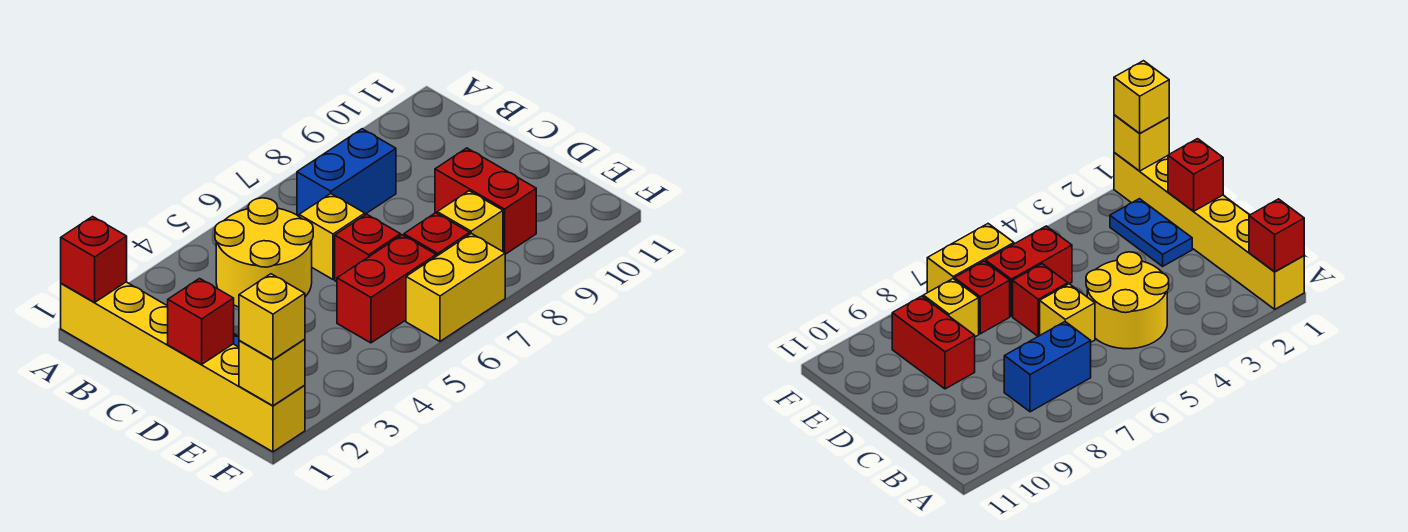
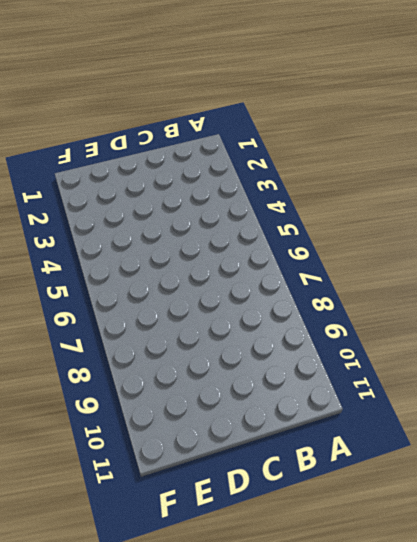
none -> yellow 1x6 brick [61,282,305,452]
none -> yellow 2x2 round brick [215,198,313,307]
none -> blue 1x2 brick [297,129,396,216]

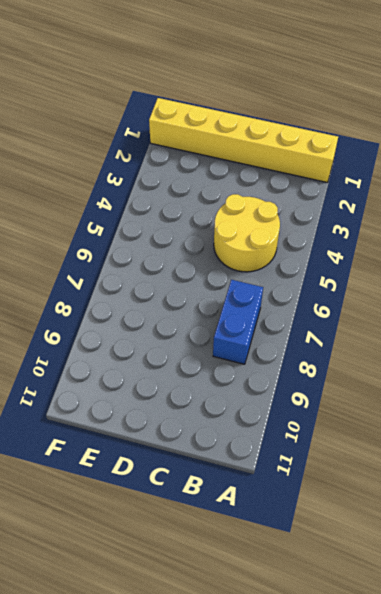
none -> yellow 1x1 brick [299,194,365,279]
none -> blue 1x2 plate [1110,199,1192,266]
none -> red 1x1 brick [335,214,401,282]

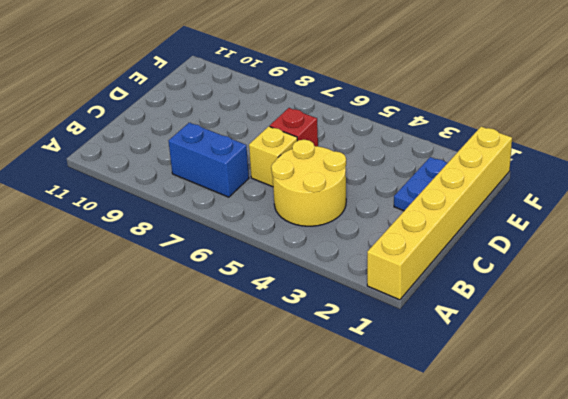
none -> red 1x2 brick [435,148,536,254]
none -> red 1x2 brick [337,235,436,343]
none -> red 1x1 brick [404,213,470,256]

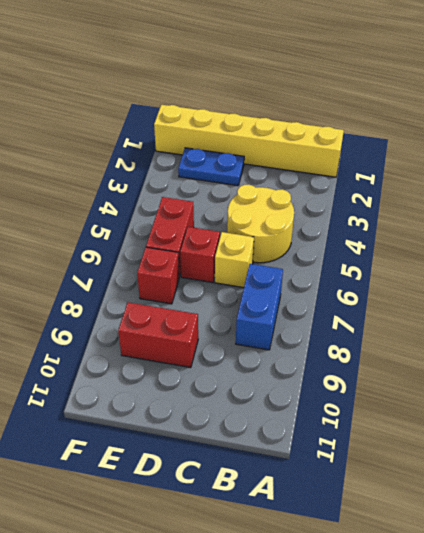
none -> yellow 1x1 brick [437,191,503,251]
none -> yellow 1x2 brick [406,233,505,341]
none -> red 1x1 brick [61,217,127,303]

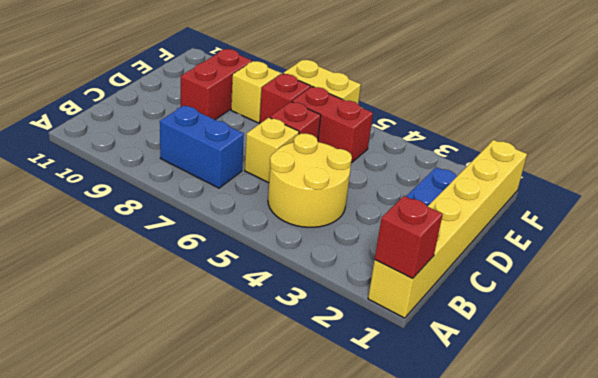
none -> red 1x1 brick [168,279,234,365]
none -> yellow 1x1 brick [239,339,305,406]
none -> yellow 1x1 brick [239,274,305,360]

